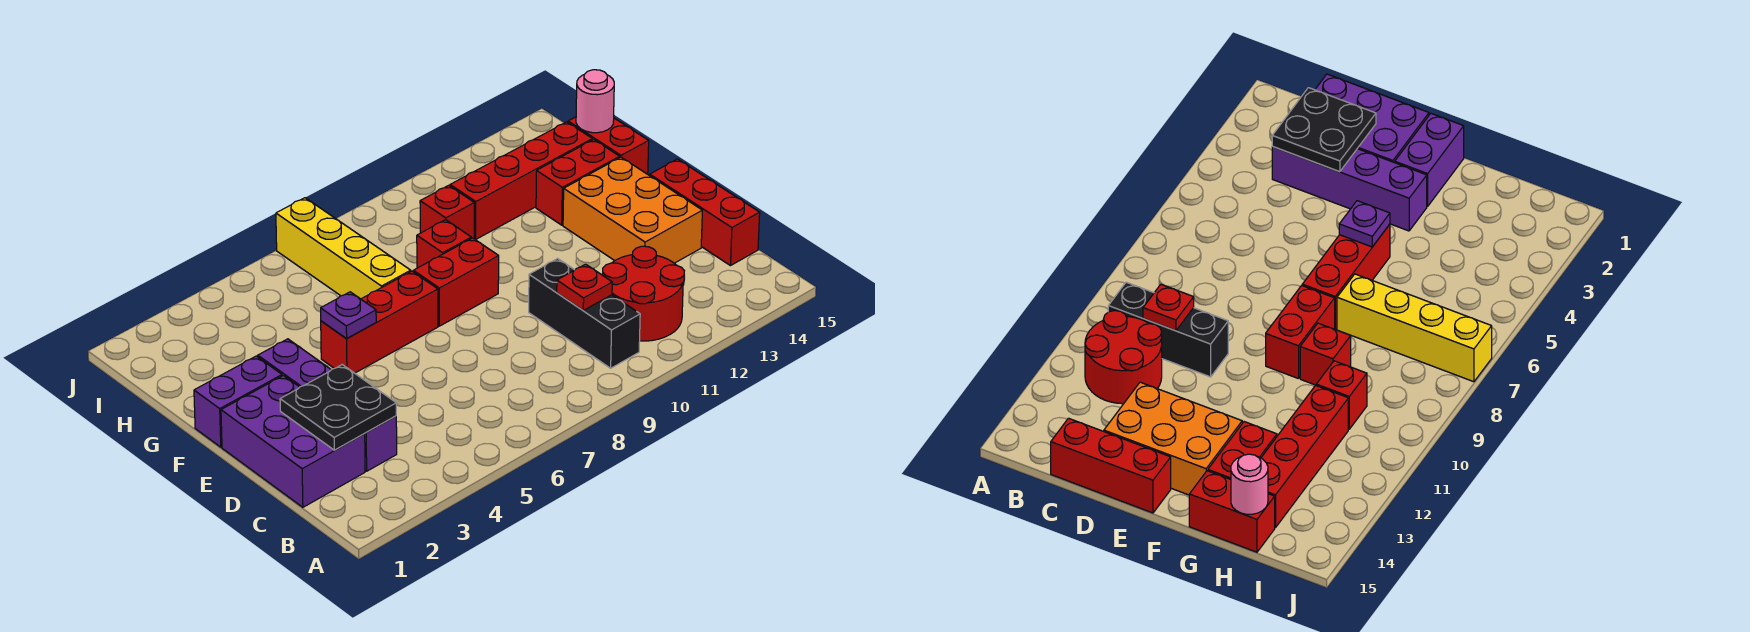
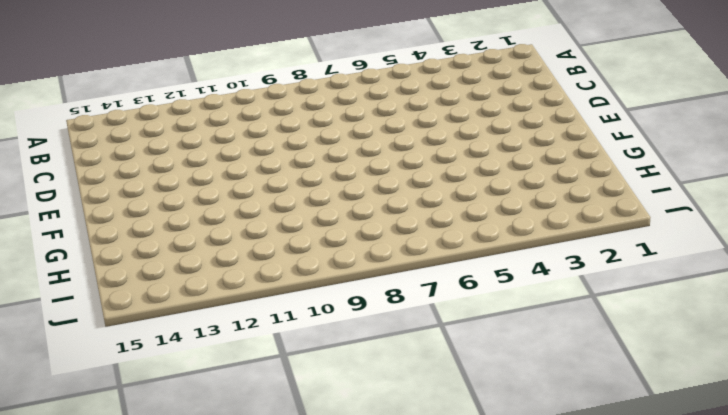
none -> black 1x3 brick [529,259,640,368]
none -> red 2x2 round brick [603,246,684,341]
none -> purple 2x3 brick [221,376,365,507]

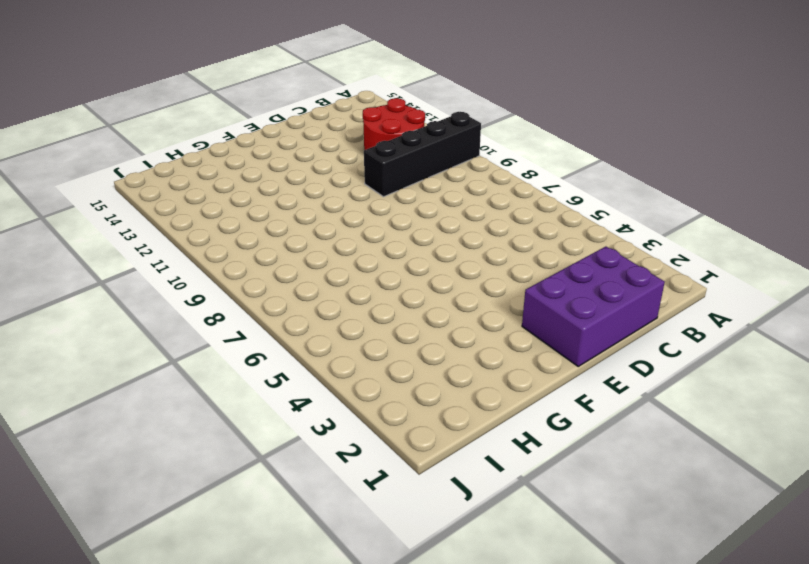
black 1x4 brick [364,112,481,197] -> black 1x3 brick [529,259,640,368]
none -> purple 1x4 brick [258,339,397,471]
none -> red 1x3 brick [650,159,760,266]
none -> orange 2x3 brick [563,157,702,263]

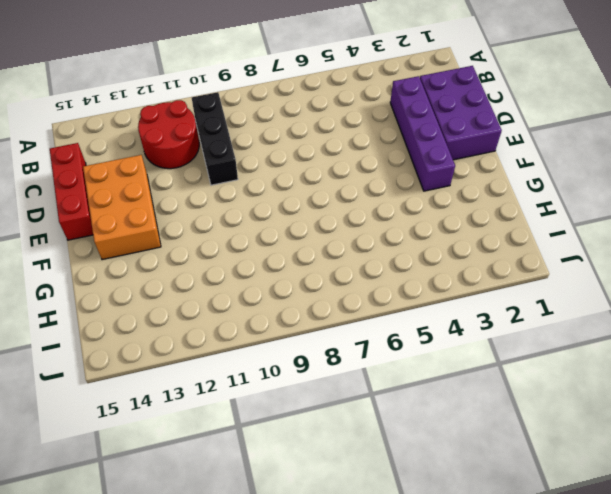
none -> purple 1x2 brick [194,356,282,447]
none -> red 1x3 brick [321,271,438,373]
none -> red 1x2 brick [413,238,499,326]

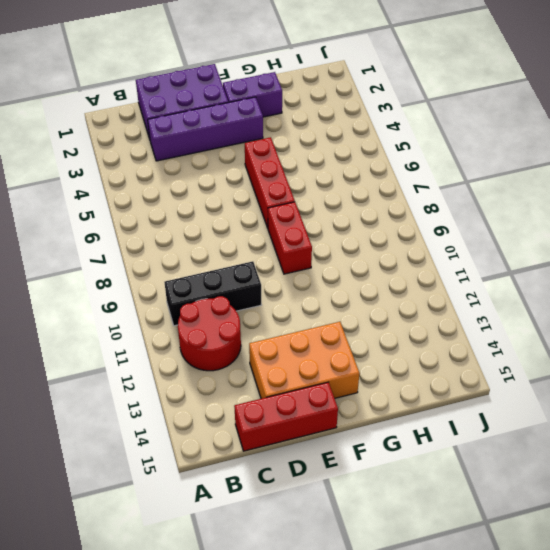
purple 1x2 brick [223,72,282,117] -> purple 1x2 brick turned to [194,356,282,447]
none -> yellow 1x4 brick [276,198,411,299]
none -> red 1x1 brick [417,220,471,268]
none -> red 1x2 brick [536,140,620,225]

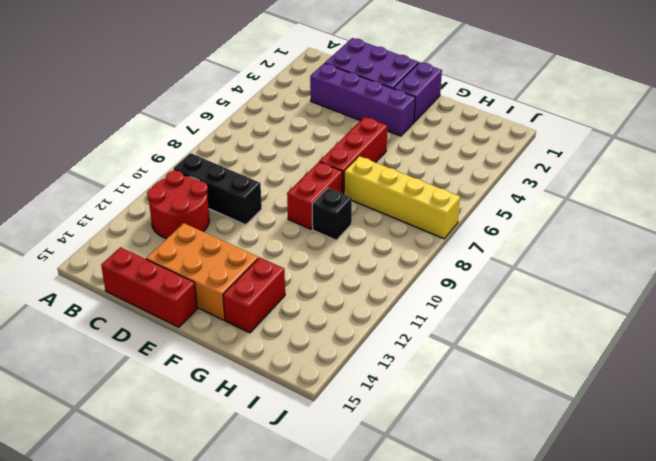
black 1x1 brick [312,188,352,240] -> red 1x1 brick [417,220,471,268]
none -> red 1x2 brick [568,117,649,174]
none -> red 1x1 brick [420,185,474,238]
none -> red 1x4 brick [450,122,592,240]

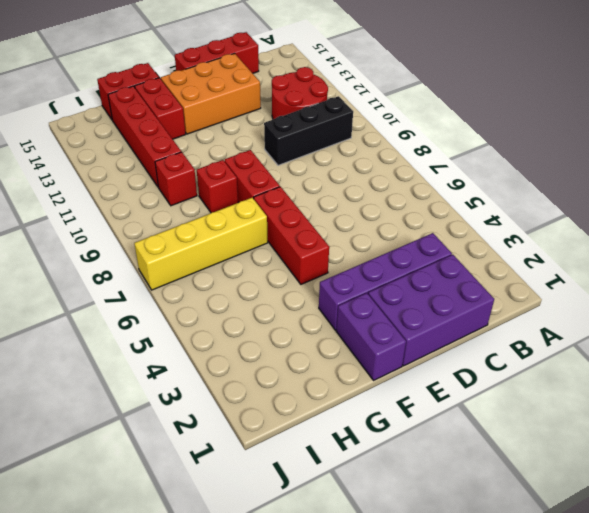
none -> black 2x2 plate [280,365,396,450]
none -> red 1x1 plate [557,264,612,310]
none -> purple 1x1 plate [321,292,376,339]

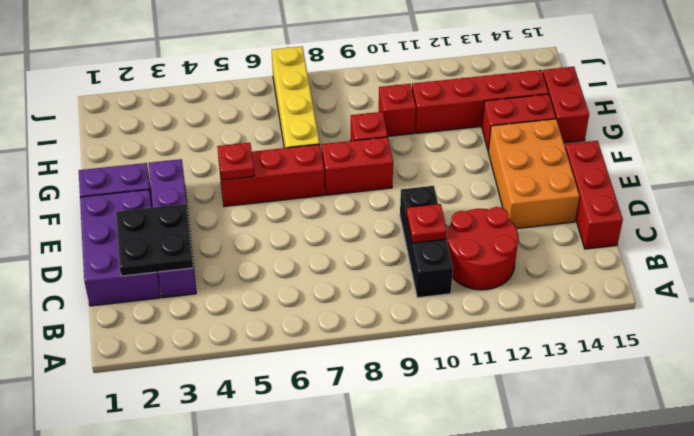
red 1x1 plate [217,143,255,180] -> purple 1x1 plate [321,292,376,339]
none -> pink 1x1 round brick [576,70,614,133]

